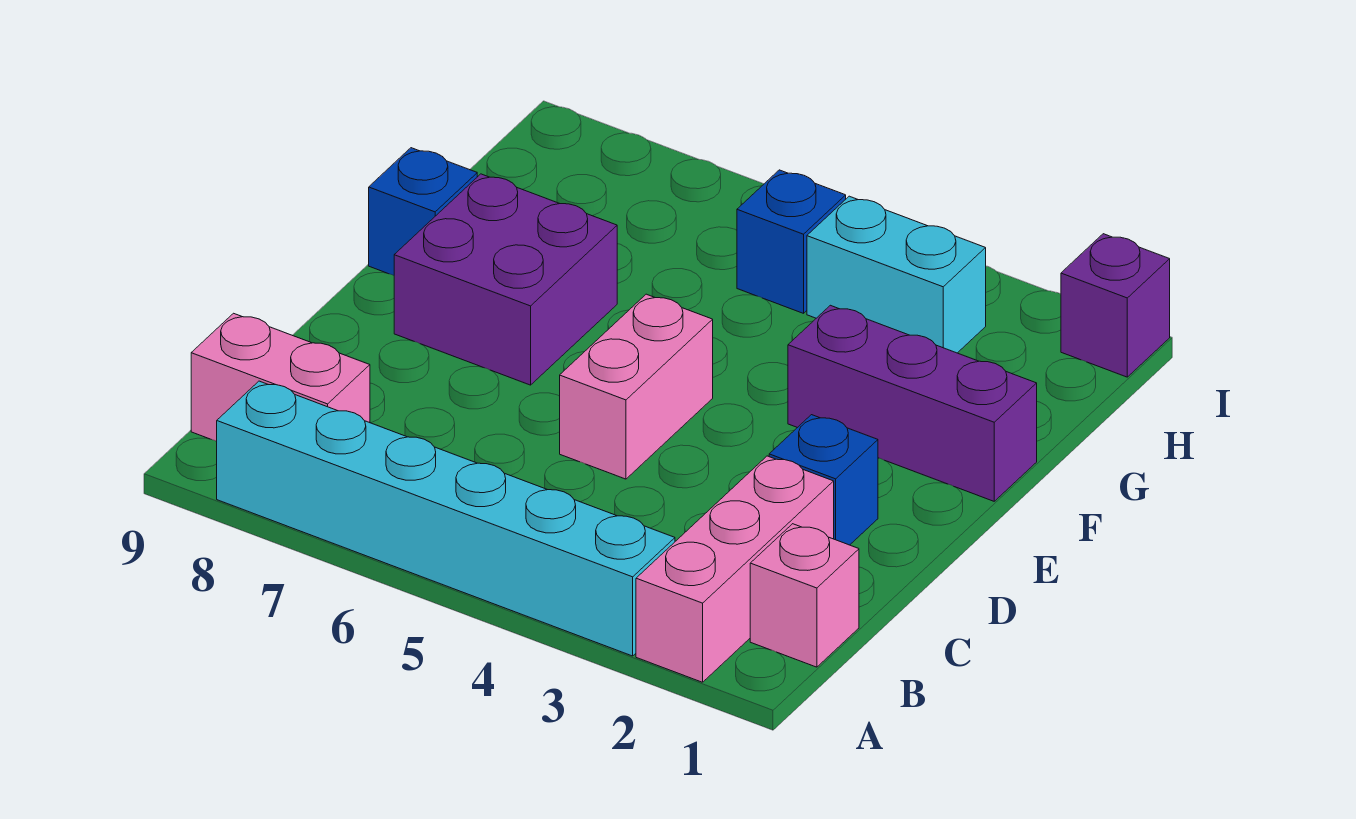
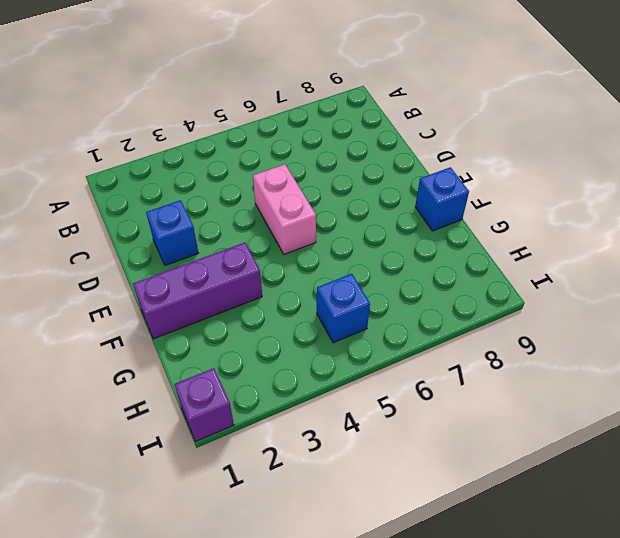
none -> pink 1x3 brick [636,456,834,682]
none -> cyan 1x6 brick [217,381,675,656]
none -> pink 1x1 brick [750,524,859,667]

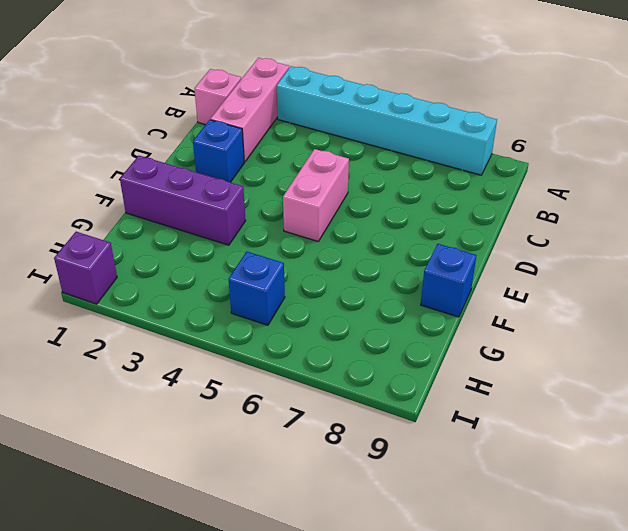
none -> pink 1x2 brick [191,313,370,441]
none -> purple 2x2 brick [394,174,617,385]
none -> cyan 1x2 brick [807,196,986,353]

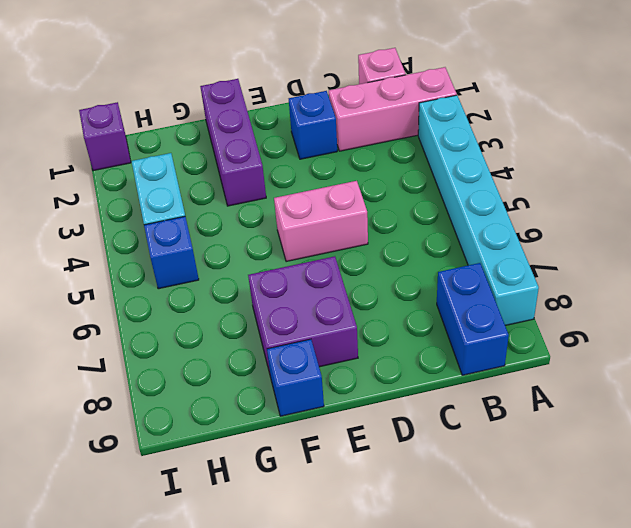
blue 1x2 brick [437,263,509,375] -> pink 1x2 brick [191,313,370,441]

